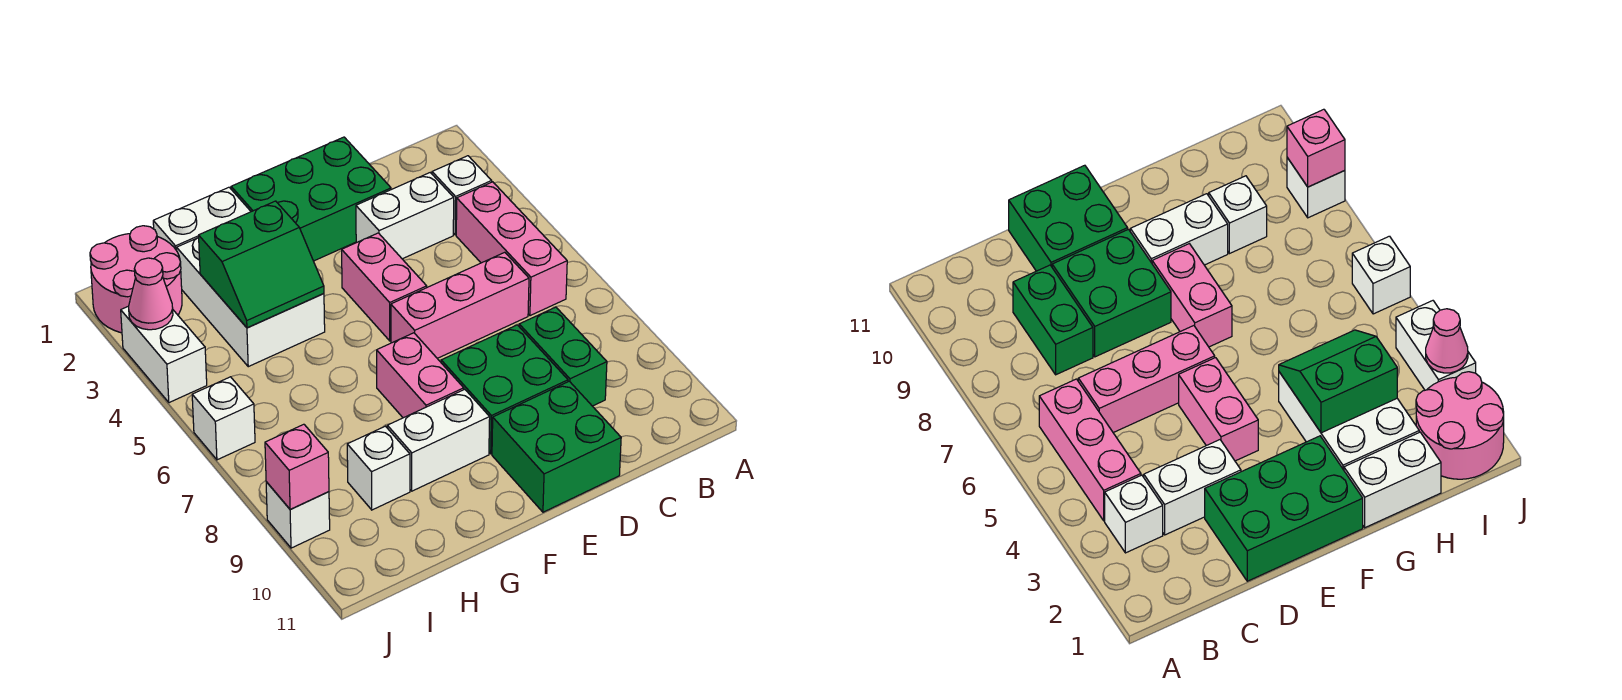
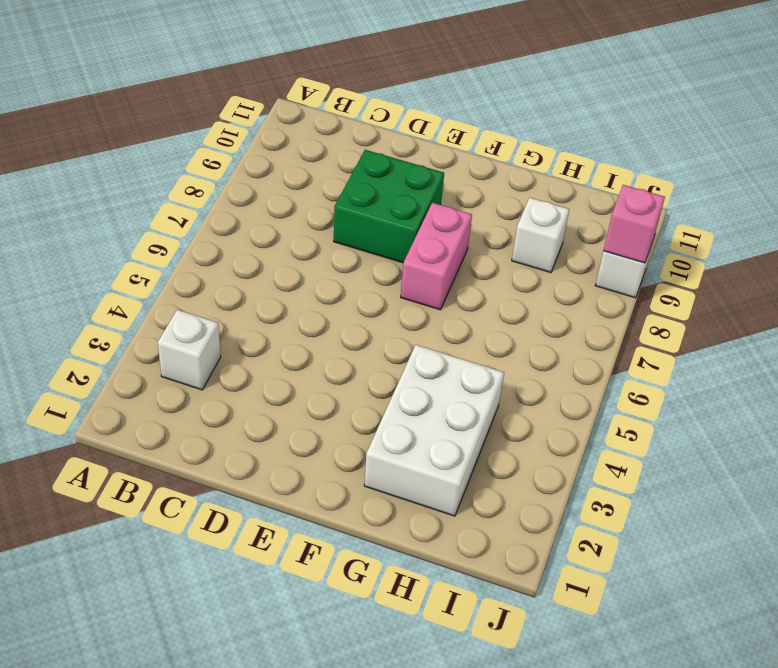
none -> pink 1x3 brick [456,182,567,316]
none -> white 1x2 brick [356,173,454,259]
none -> pink 1x3 brick [391,252,529,358]

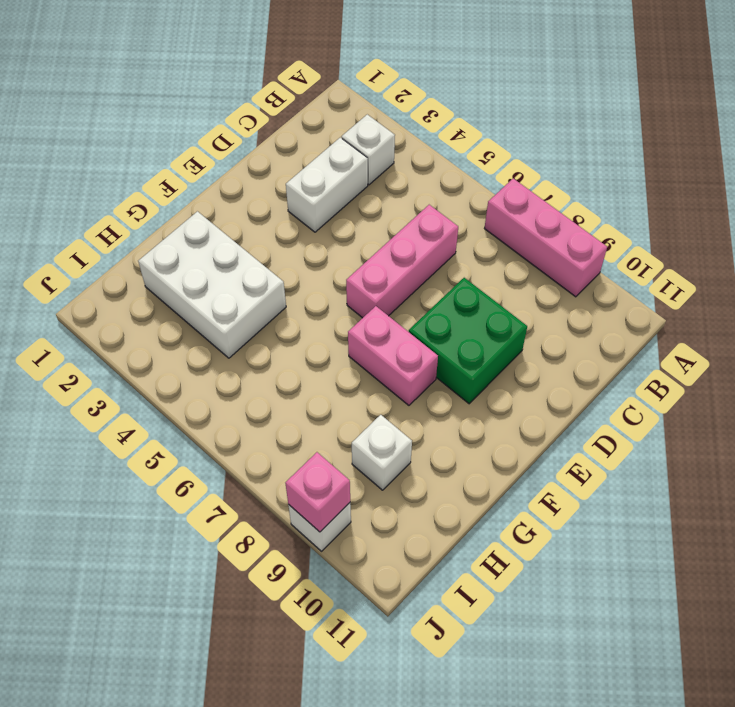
pink 1x3 brick [484,179,607,297] -> pink 1x3 brick moved to [456,182,567,316]
none -> green 1x2 brick [519,307,607,406]
none -> green 2x3 brick [231,137,391,261]
none -> green 2x2 brick [492,381,621,512]

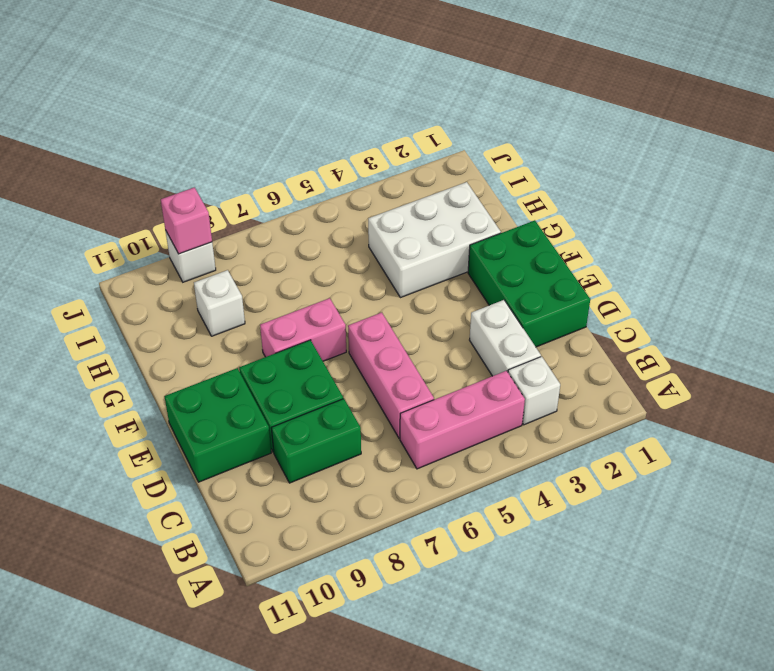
none -> pink 1x2 brick [342,233,427,341]
none -> white 1x2 brick [387,389,490,491]
none -> white 1x2 brick [153,187,251,251]

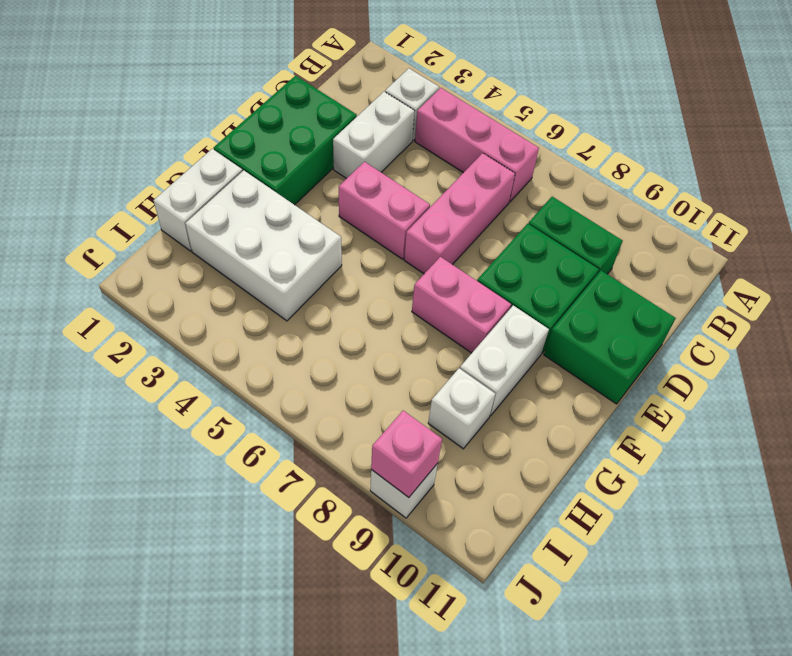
none -> pink 2x2 round brick [90,226,182,333]
none -> white 1x2 brick [121,306,207,403]
none -> white 1x1 brick [192,377,255,460]

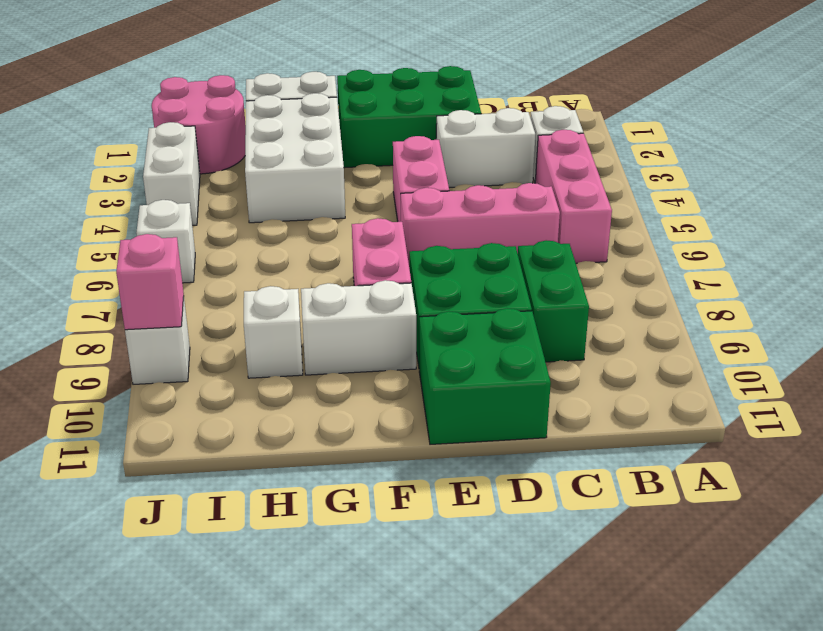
none -> green 2x2 slope [199,201,324,328]
none -> pink 1x1 cone [129,258,173,330]

